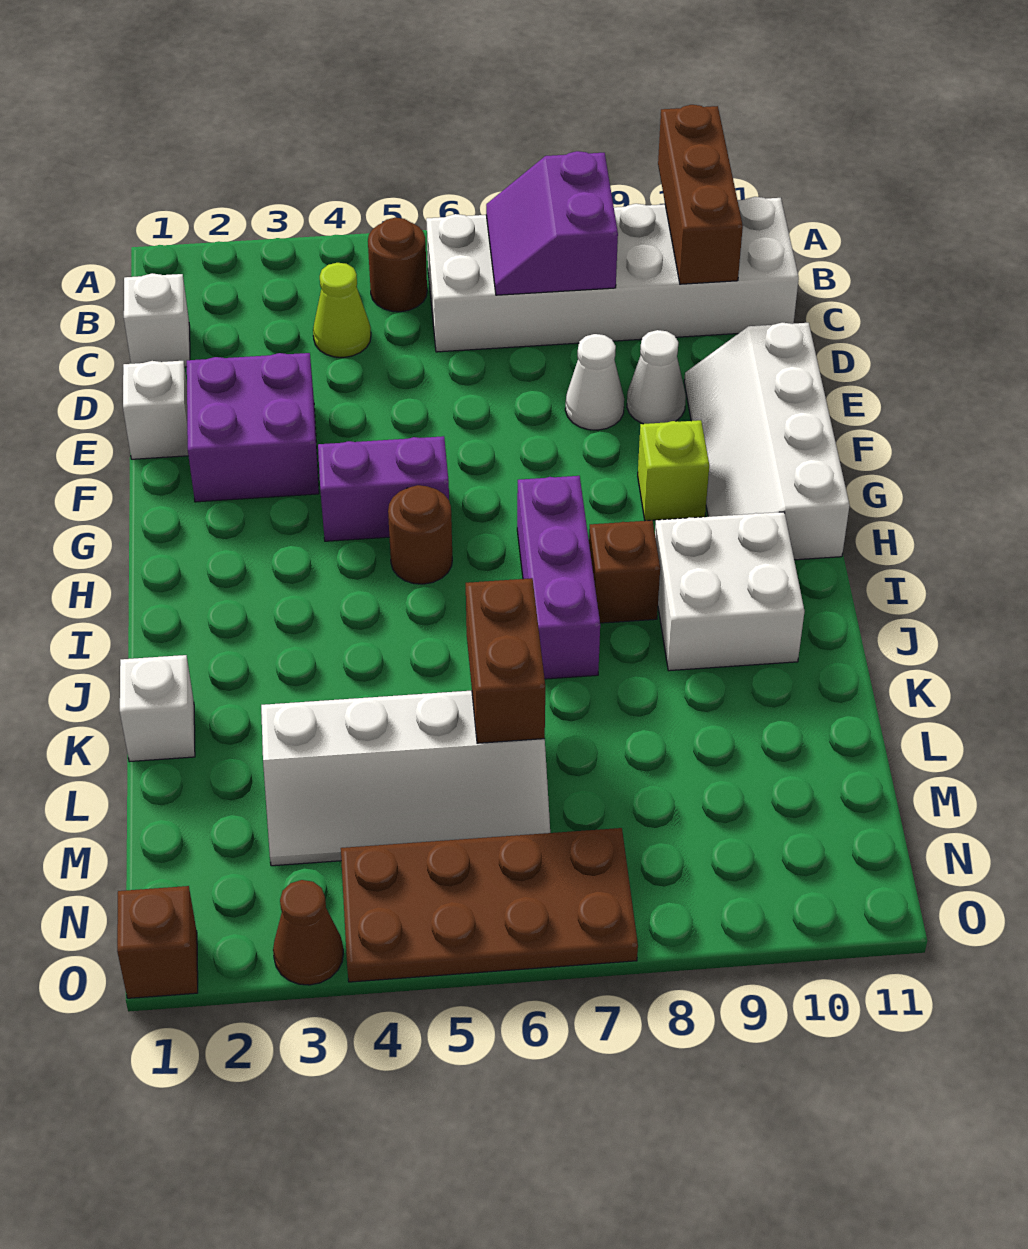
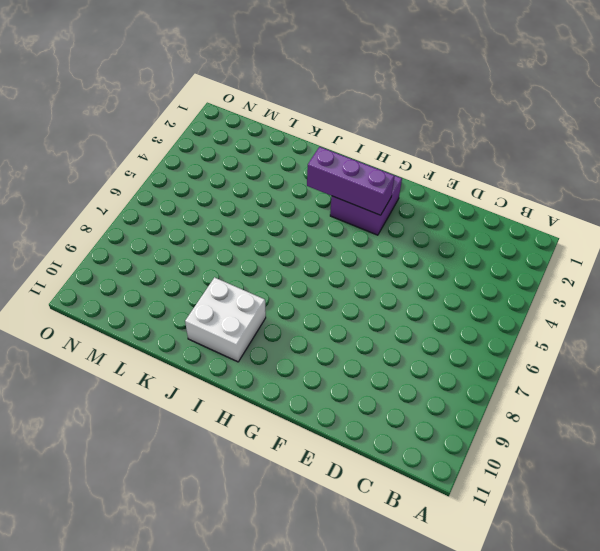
purple 2x2 brick [330,176,402,235] -> purple 2x2 brick moved to [187,353,319,502]
purple 1x3 brick [307,147,395,215] -> purple 1x3 brick moved to [517,476,600,679]
none -> brown 1x1 round brick [368,218,427,312]
none -> white 2x6 brick [426,197,799,352]
none -> white 1x1 brick [124,273,190,367]

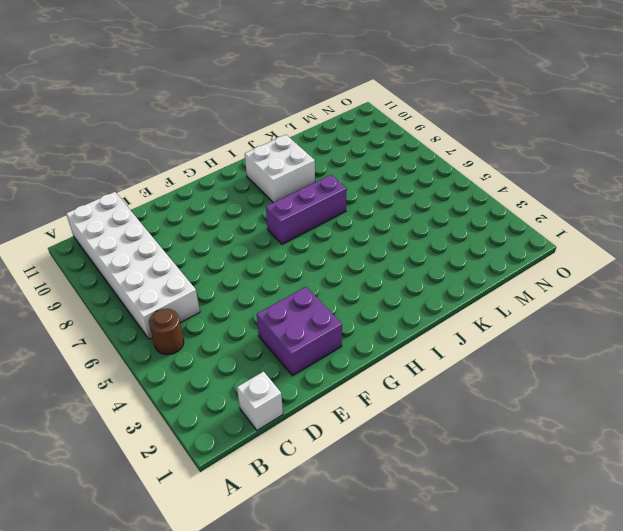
none -> lime 1x1 cone [313,263,371,358]
none -> white 1x1 brick [123,361,188,459]
none -> white 1x1 cone [565,334,624,430]

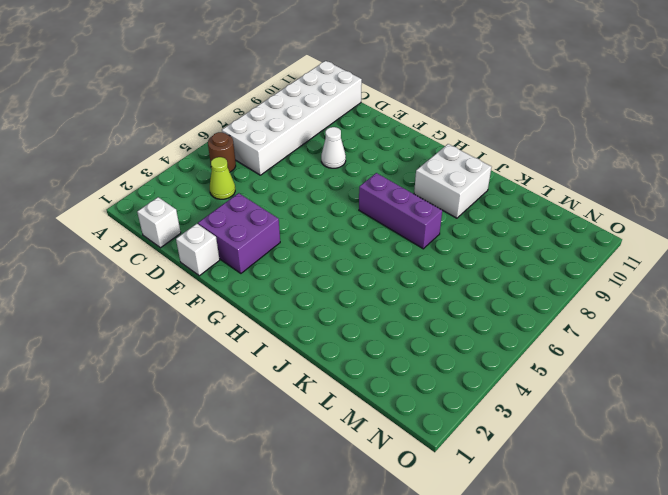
none -> white 1x1 cone [627,330,686,424]
none -> white 2x4 slope [684,323,850,560]
none -> purple 1x2 brick [318,436,449,541]

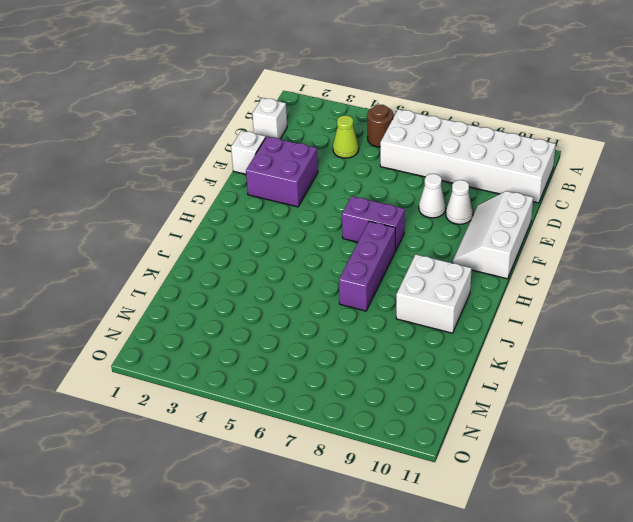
white 2x3 slope [453,191,533,279] -> white 2x4 slope [684,323,850,560]
purple 1x2 brick [342,196,405,251] -> purple 1x2 brick moved to [318,436,449,541]
none -> lime 1x1 brick [638,420,709,521]
none -> brown 1x1 round brick [388,485,452,584]
none -> brown 1x1 brick [589,520,660,623]

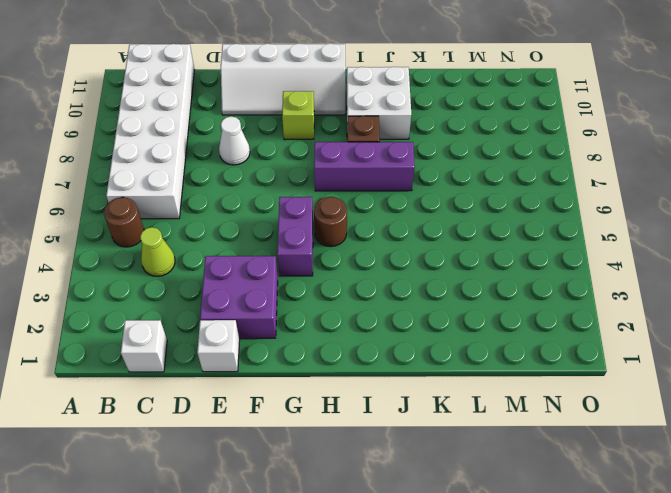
none -> white 1x1 cone [627,330,686,424]
none -> white 1x1 brick [120,655,195,762]
none -> white 2x4 slope [261,691,550,866]

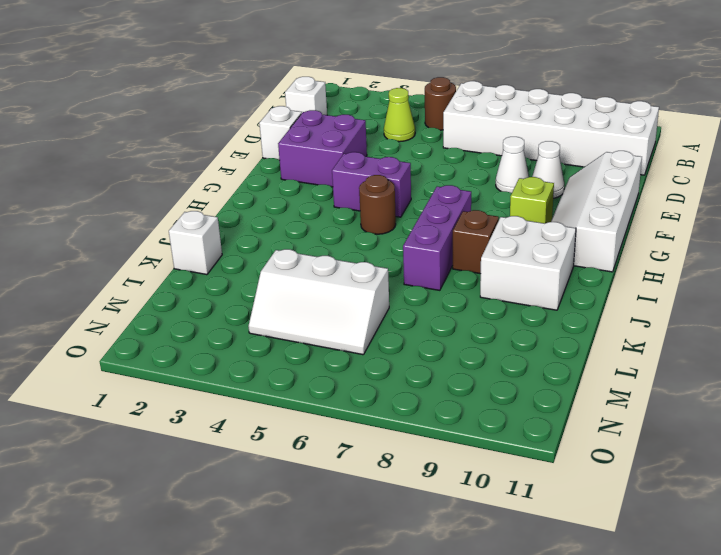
white 2x3 slope [248,249,389,355] -> white 2x4 slope [261,691,550,866]
none -> brown 2x4 plate [341,828,638,982]
none -> brown 1x1 brick [117,886,198,998]
none -> brown 1x1 cone [273,880,343,985]

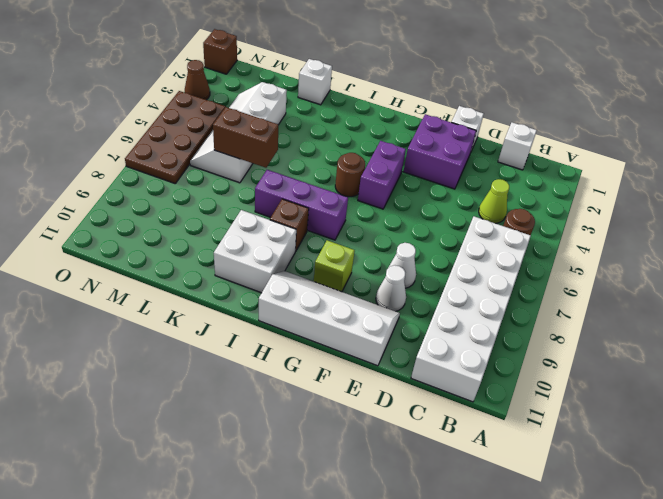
none -> brown 1x3 brick [658,105,743,284]
none -> purple 2x2 slope [486,151,618,295]

